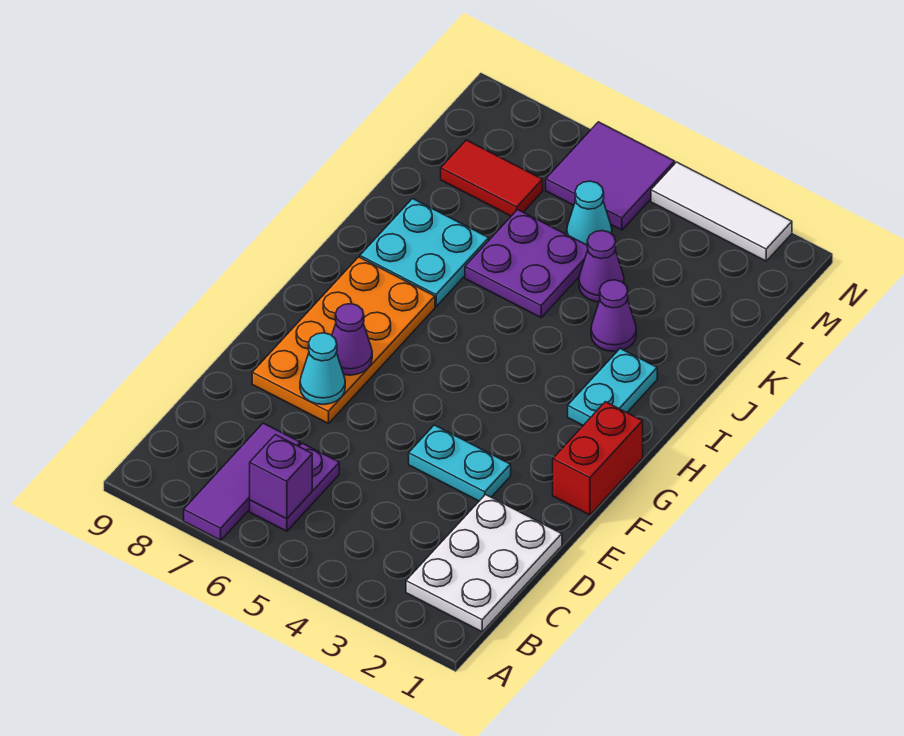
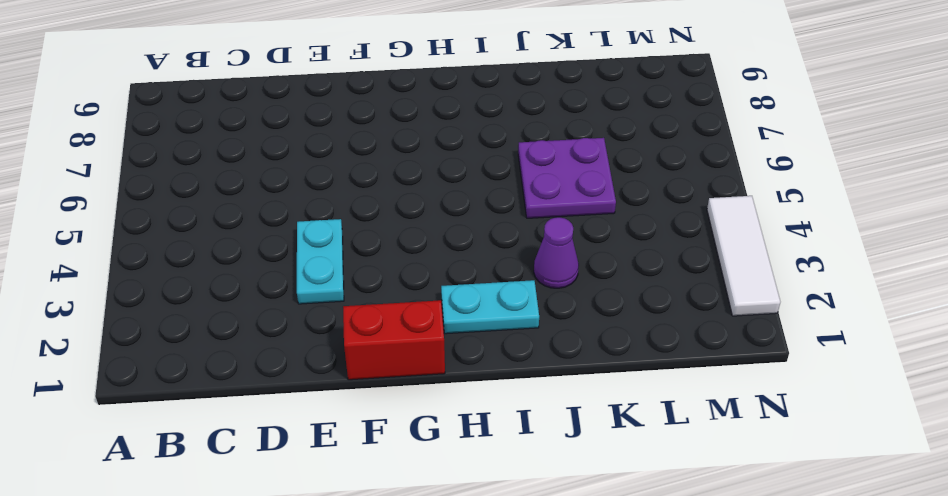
none -> purple 1x3 tile [184,423,300,540]
none -> white 2x3 plate [406,495,562,632]
none -> purple 1x2 plate [250,443,339,531]

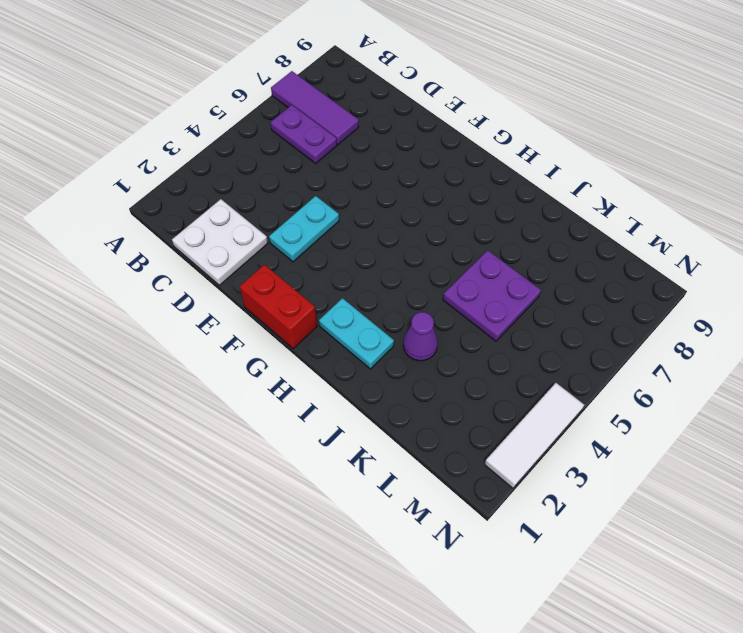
white 2x2 plate [172,199,268,285] -> white 2x3 plate [406,495,562,632]
none -> orange 2x4 plate [252,257,435,424]
none -> cyan 2x2 plate [360,199,489,307]
none -> purple 1x1 cone [579,231,624,302]

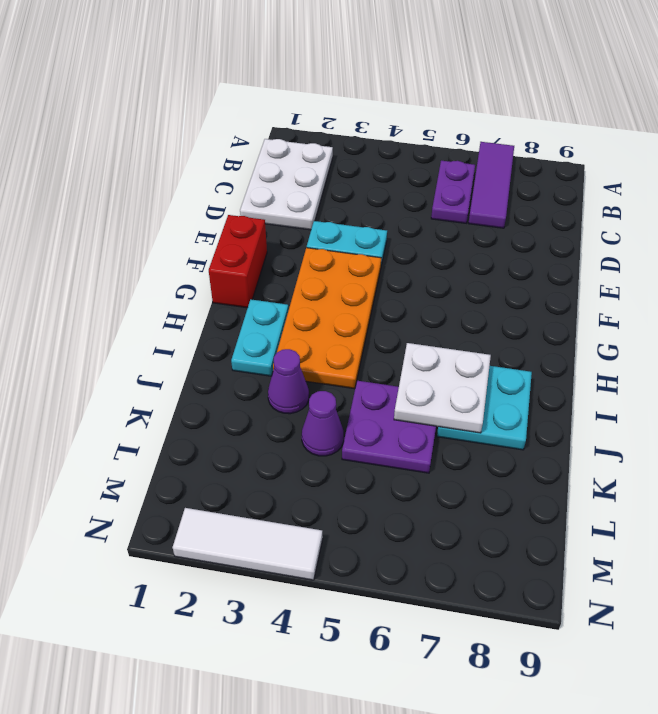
orange 2x4 plate [273,248,381,389] -> orange 2x4 plate moved to [252,257,435,424]
white 2x2 plate [394,343,491,433] -> none
none -> cyan 1x1 cone [567,181,612,245]
none -> red 1x2 tile [441,140,543,216]
none -> purple 2x2 tile [546,122,675,230]

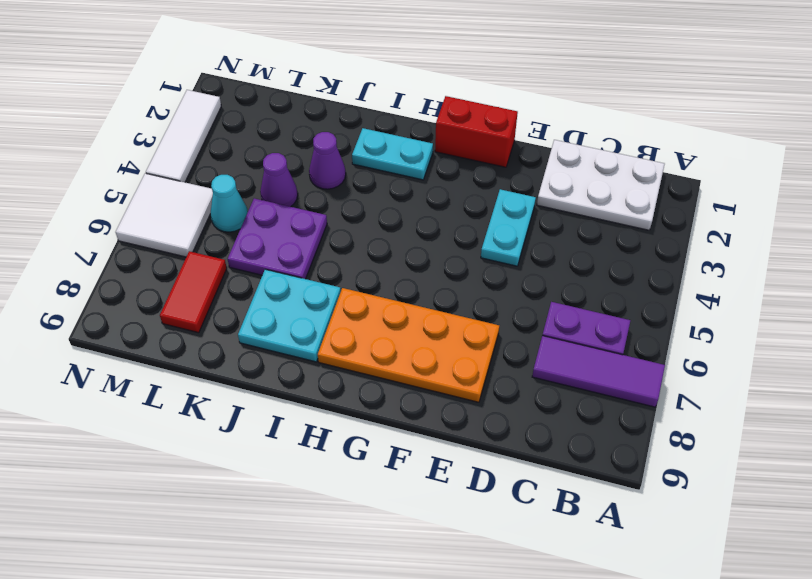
white 2x2 tile [116,173,213,257] -> purple 2x2 tile [546,122,675,230]
none -> purple 1x1 brick [250,435,312,519]
none -> cyan 1x1 cone [300,333,345,405]
none -> purple 1x1 cone [332,304,372,375]

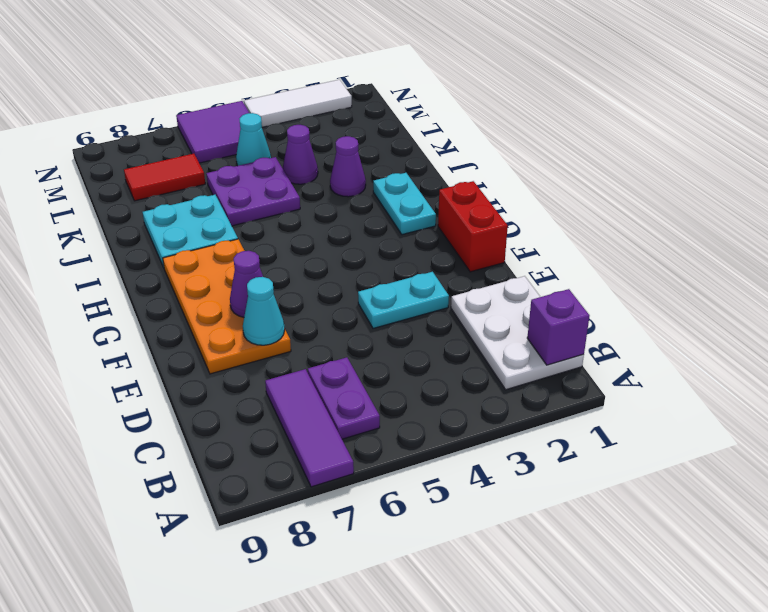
purple 1x1 brick [527,289,589,365] -> purple 1x1 brick moved to [250,435,312,519]

